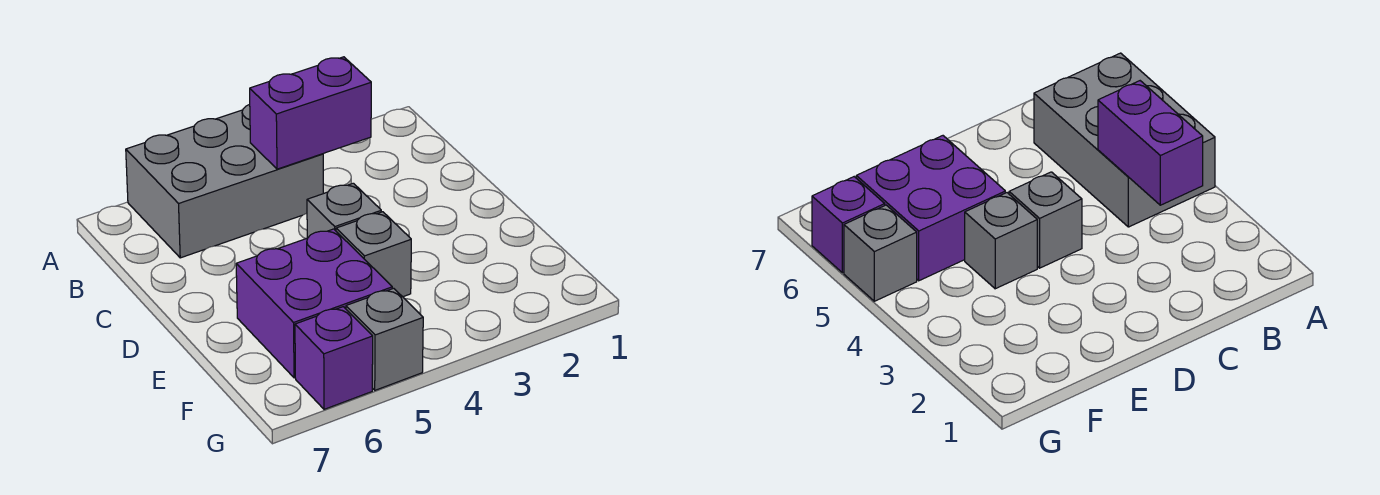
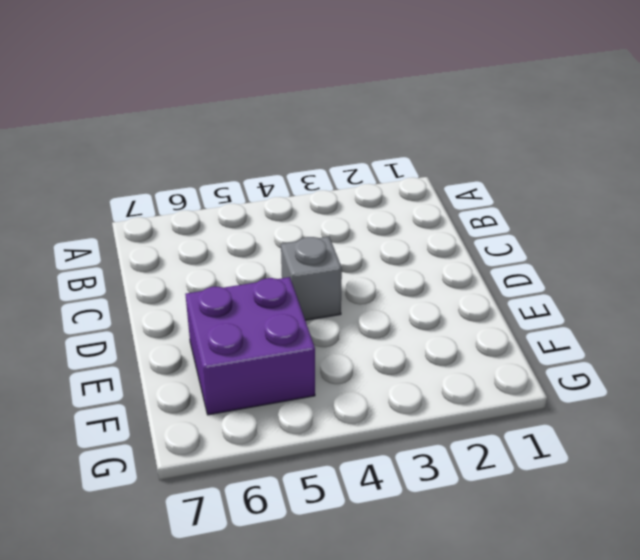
none -> grey 2x3 brick [126,104,323,258]
none -> grey 1x1 brick [336,212,411,297]

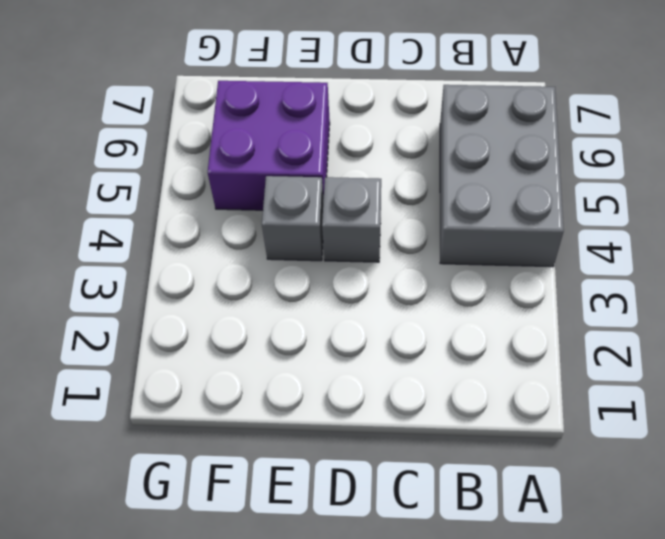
none -> grey 1x1 brick [346,288,423,390]
none -> purple 1x1 brick [295,307,373,409]

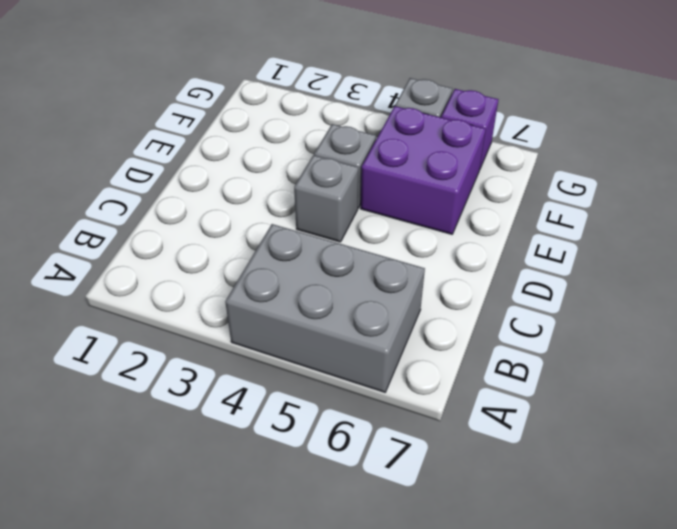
none -> purple 1x2 brick [250,57,371,169]

